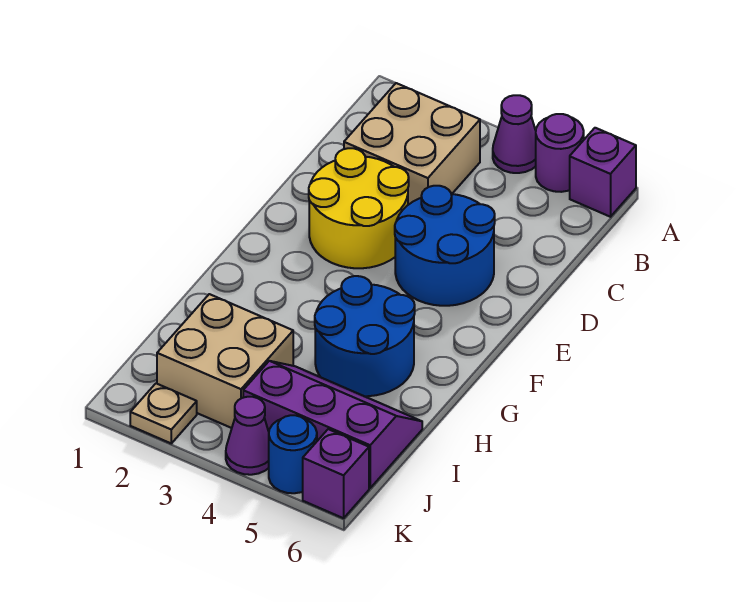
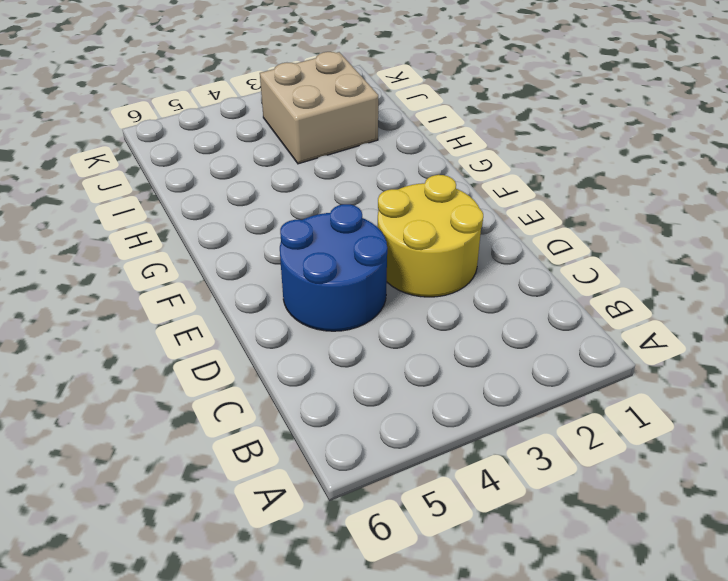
none -> purple 1x1 cone [493,95,536,173]
none -> purple 1x1 round brick [536,114,584,192]
none -> purple 1x1 brick [570,128,636,217]

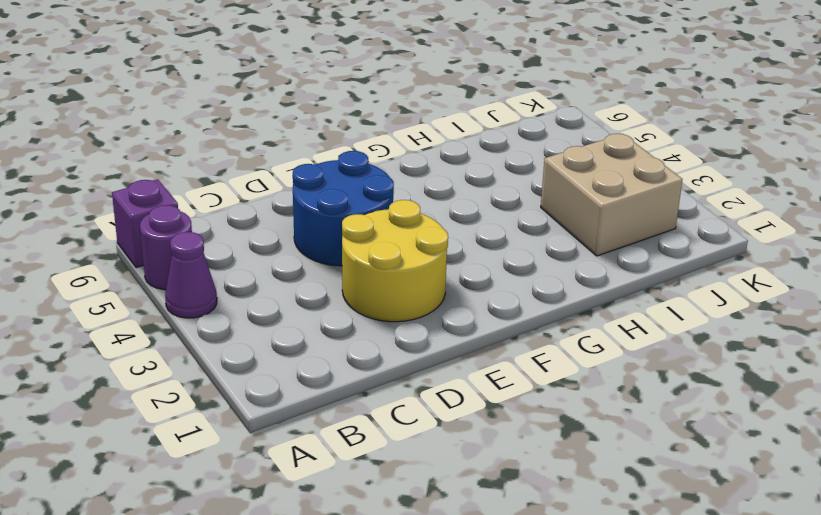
none -> tan 2x2 brick [344,83,480,205]
none -> blue 2x2 round brick [315,276,415,396]
none -> purple 2x3 slope [243,361,422,488]

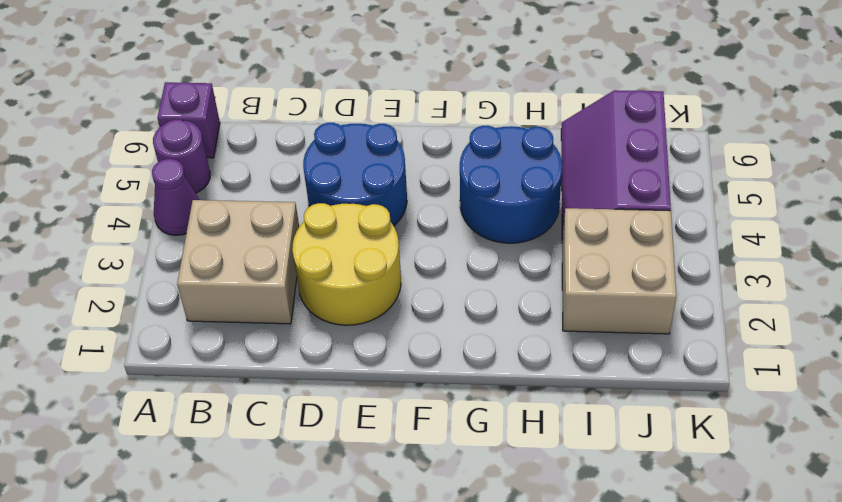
none -> tan 1x1 plate [130,383,197,443]
none -> purple 1x1 cone [226,397,269,475]
none -> blue 1x1 round brick [269,415,317,493]

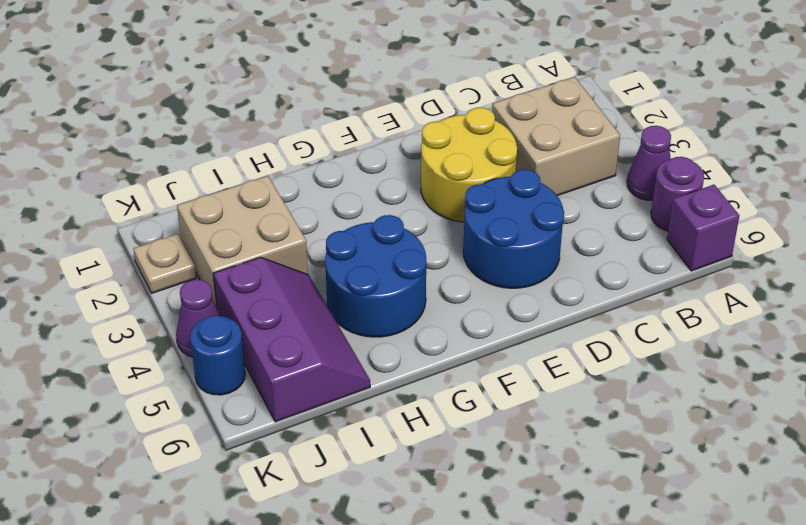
none -> purple 1x1 brick [303,429,369,518]

